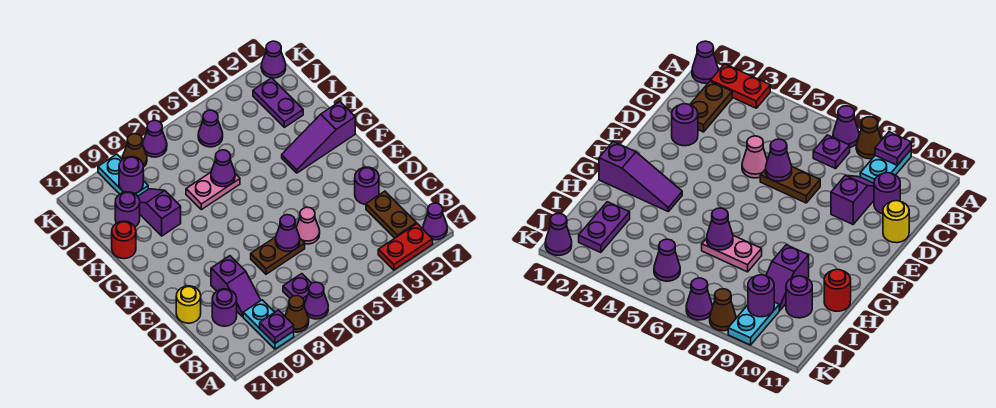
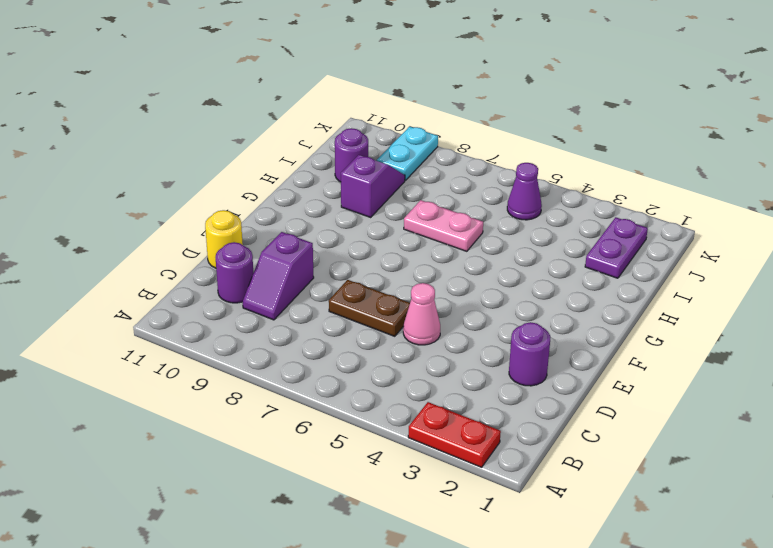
none -> purple 1x1 cone [423,203,447,240]
none -> purple 1x1 cone [304,282,328,319]
none -> brown 1x1 cone [285,296,309,332]

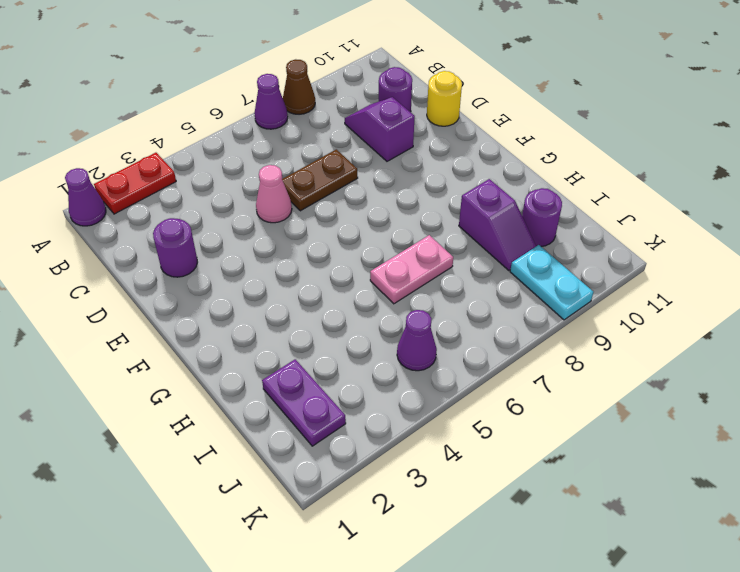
none -> cyan 1x2 plate [243,300,294,349]
none -> brown 1x2 plate [366,191,416,238]
none -> purple 1x1 plate [283,274,312,303]

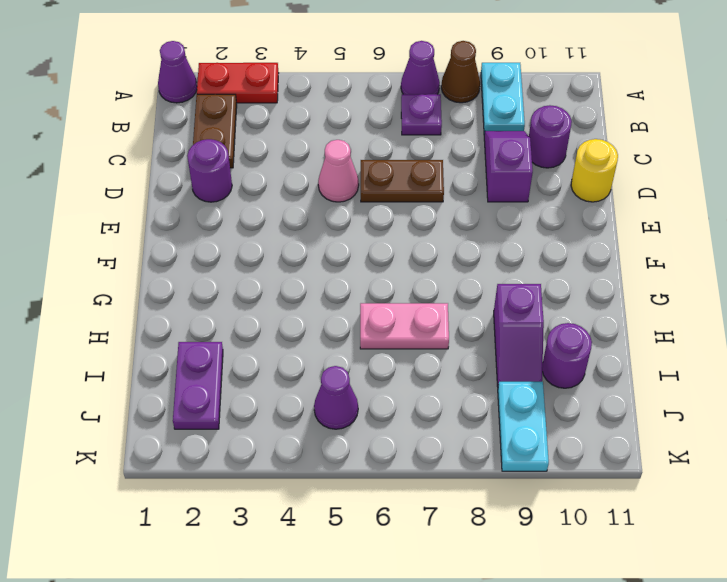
none -> purple 1x3 slope [282,102,355,173]
none -> red 1x1 round brick [112,221,136,259]
none -> purple 1x1 cone [261,41,286,78]

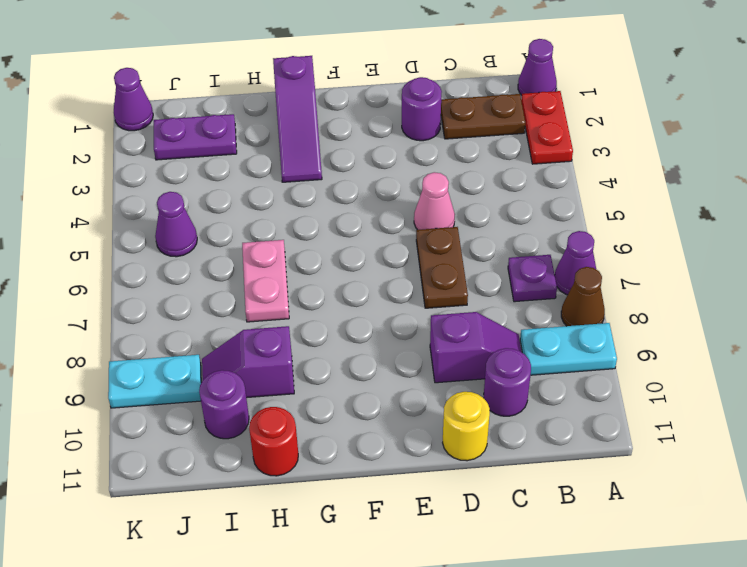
none -> purple 1x1 cone [143,120,167,157]
none -> brown 1x1 cone [123,134,147,167]
none -> purple 1x1 plate [260,310,294,343]

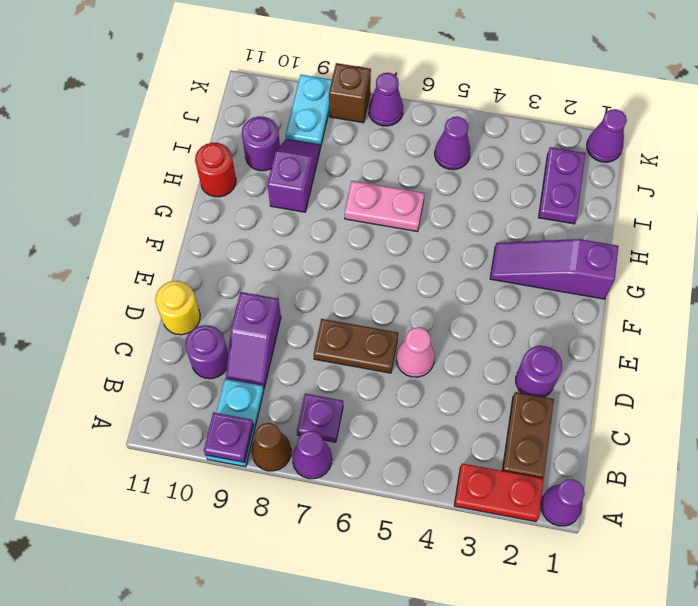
brown 1x1 brick [329,63,371,123] -> brown 1x1 cone [123,134,147,167]
none -> purple 1x1 cone [275,215,300,251]
none -> purple 1x1 cone [211,150,235,187]
none -> purple 1x1 round brick [119,157,143,193]

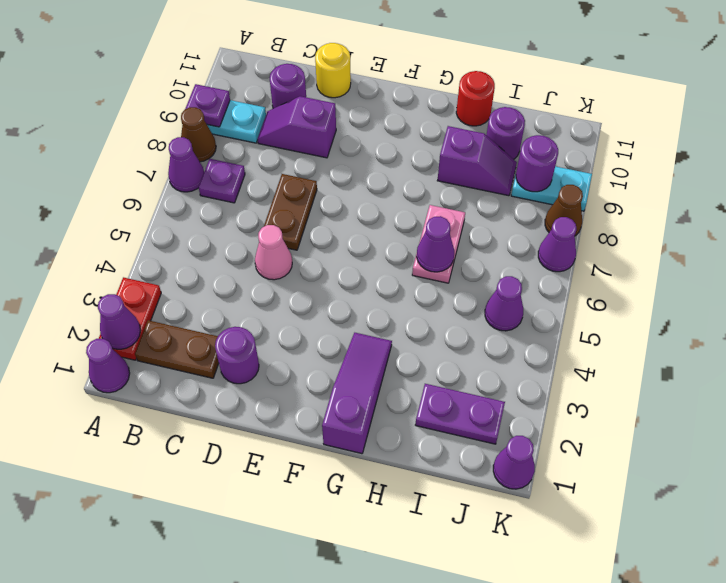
purple 1x1 cone [98,294,140,349] -> purple 1x1 cone moved to [275,215,300,251]

